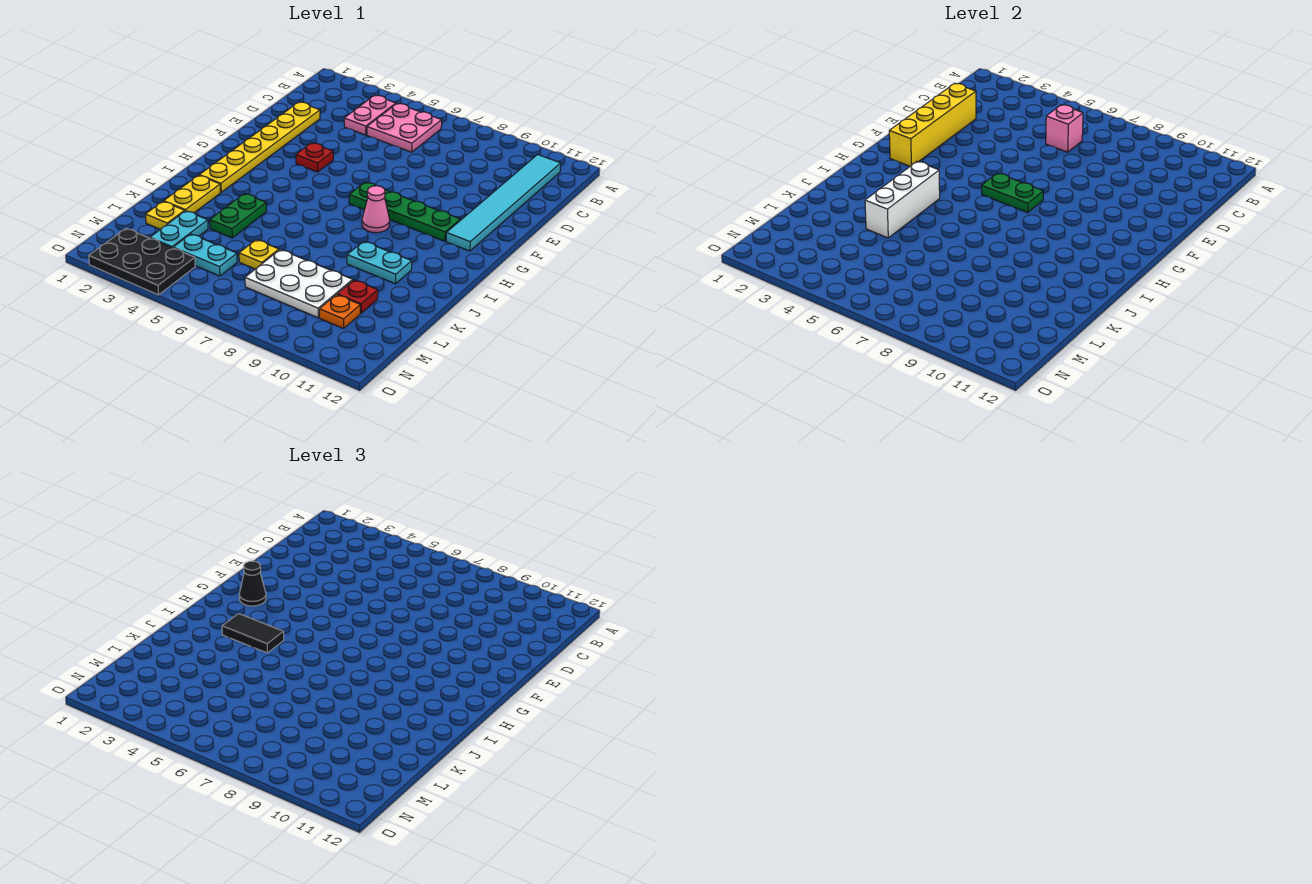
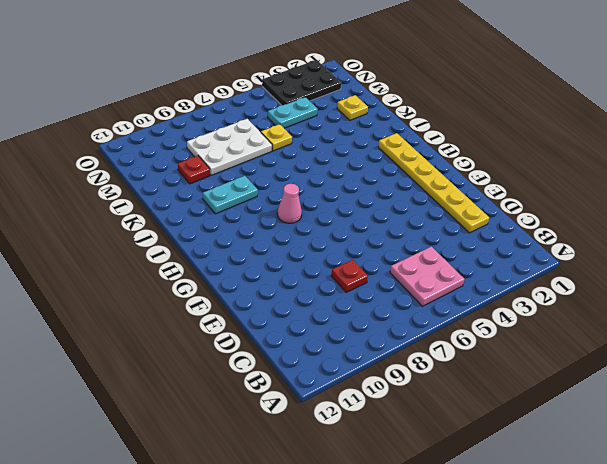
red 1x1 plate [331,260,368,292] -> red 1x1 plate moved to [296,143,333,172]
none -> pink 1x2 plate [344,95,396,135]
none -> cyan 1x6 tile [446,155,561,251]
none -> green 1x4 plate [349,182,460,241]

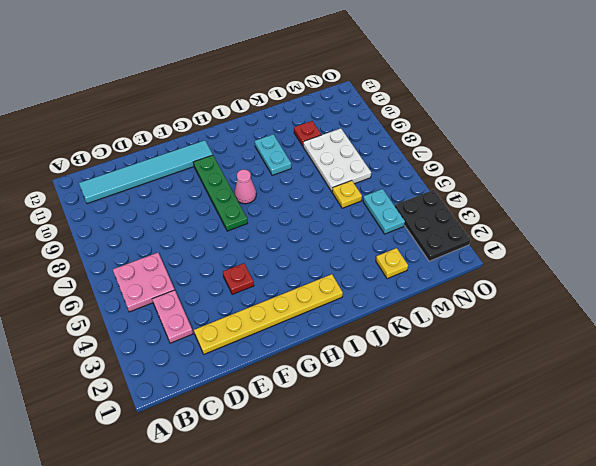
pink 1x2 plate [152,290,193,343] -> pink 1x2 plate turned to [344,95,396,135]
none -> yellow 1x2 plate [164,175,220,213]
none -> green 1x2 plate [210,194,267,238]
none -> cyan 1x2 plate [150,211,208,248]

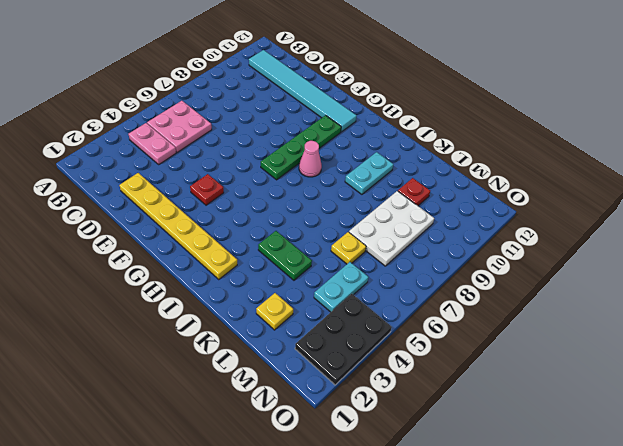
none -> yellow 1x2 plate [164,175,220,213]
none -> cyan 1x2 plate [150,211,208,248]
none -> orange 1x1 plate [319,295,360,328]

